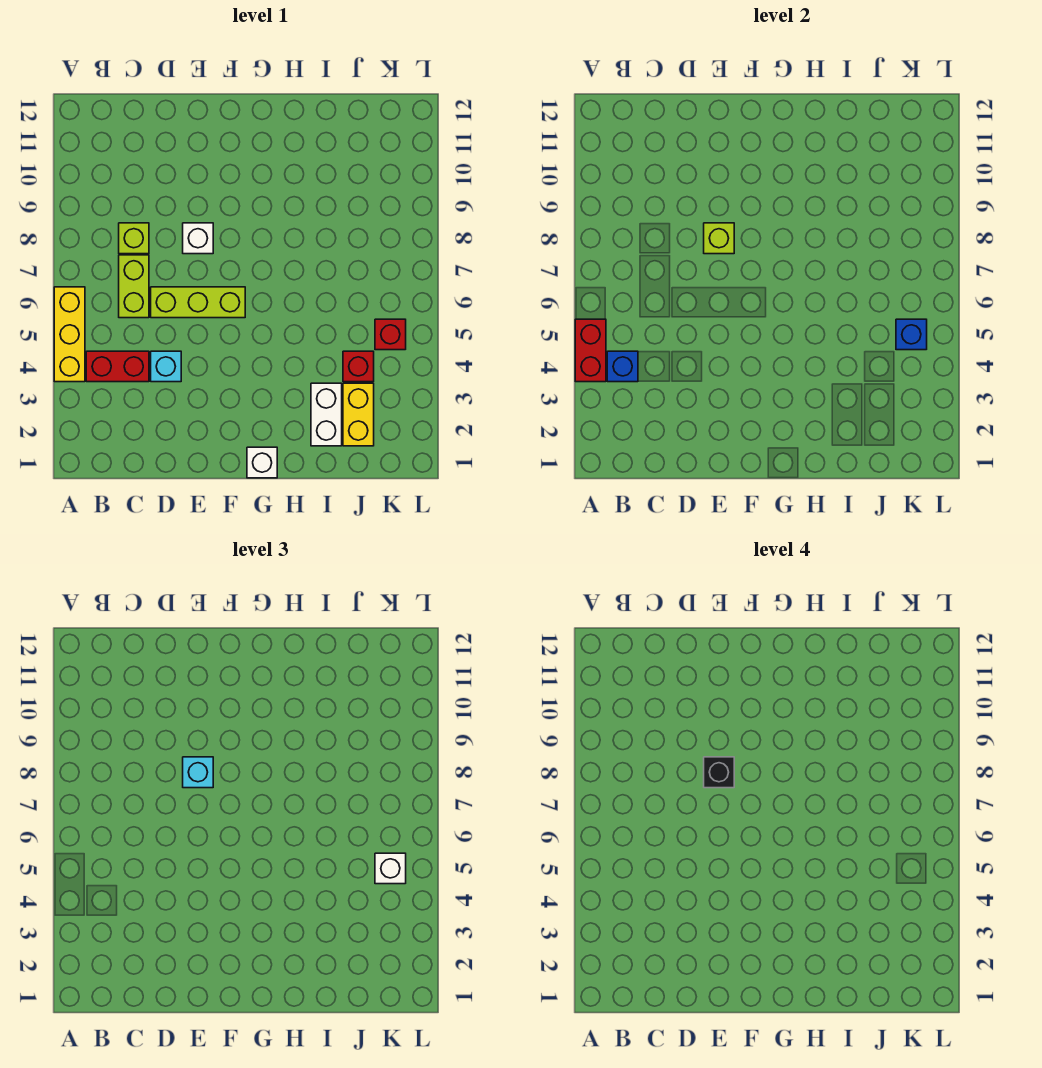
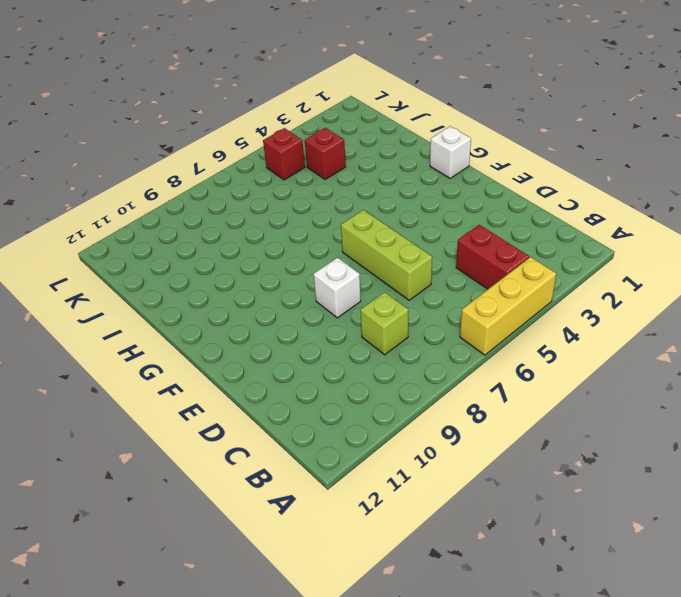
none -> lime 1x2 brick [119,255,149,318]
none -> cyan 1x1 brick [151,351,181,382]
none -> white 1x2 brick [311,383,342,446]

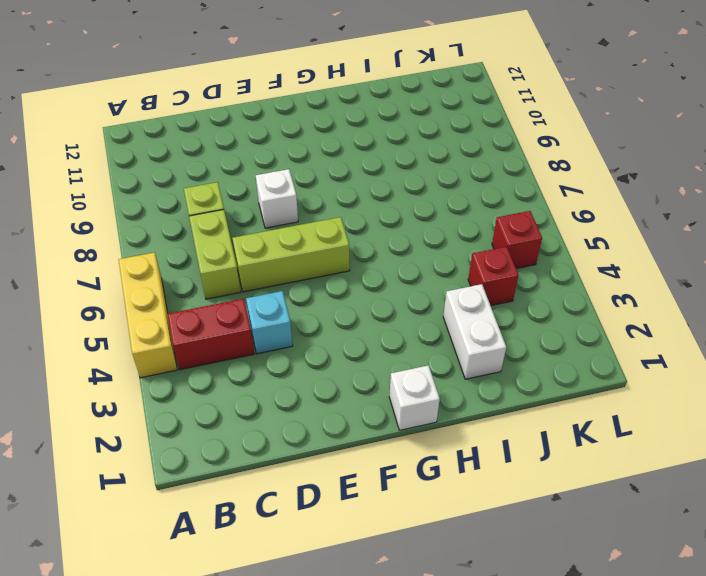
none -> yellow 1x2 brick [343,383,374,446]
none -> red 1x2 brick [575,319,606,382]
none -> blue 1x1 brick [607,351,638,382]

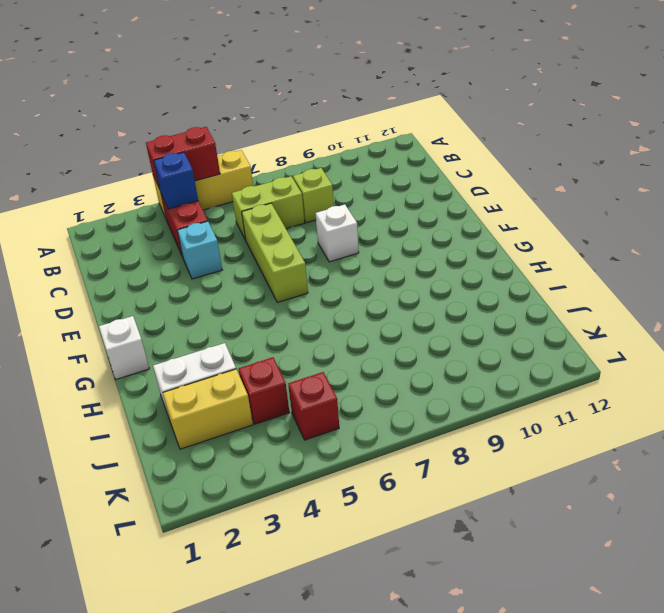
none -> lime 1x1 brick [704,223,734,254]
none -> blue 1x1 brick [896,319,927,350]
none -> cyan 1x1 brick [183,757,213,788]

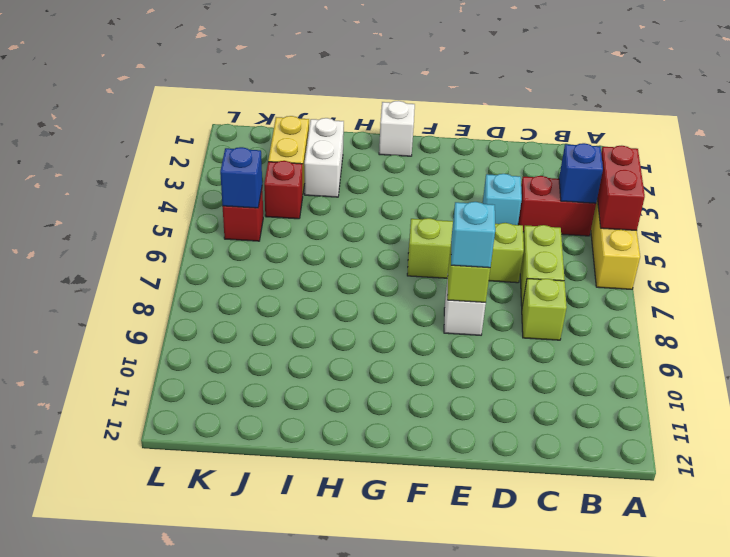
none -> white 1x1 brick [375,853,406,884]
none -> black 1x1 brick [704,757,734,788]

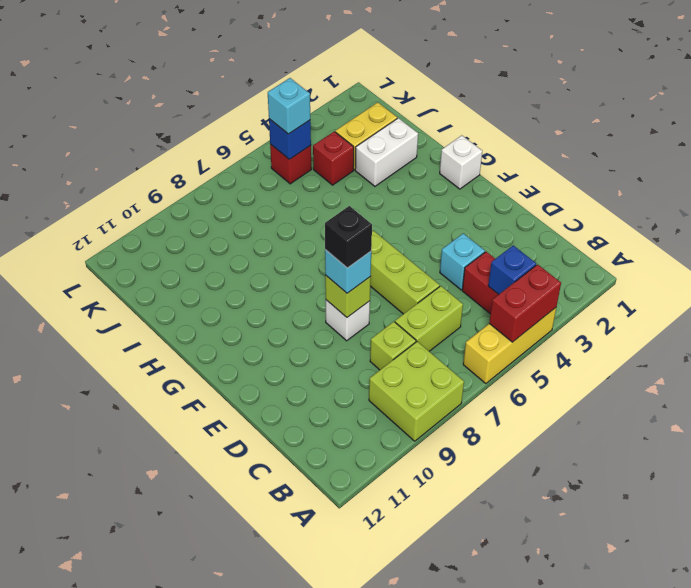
lime 2x2 brick [369,341,464,441] -> none
cyan 1x1 brick [268,78,310,134] -> white 1x1 brick [375,853,406,884]

